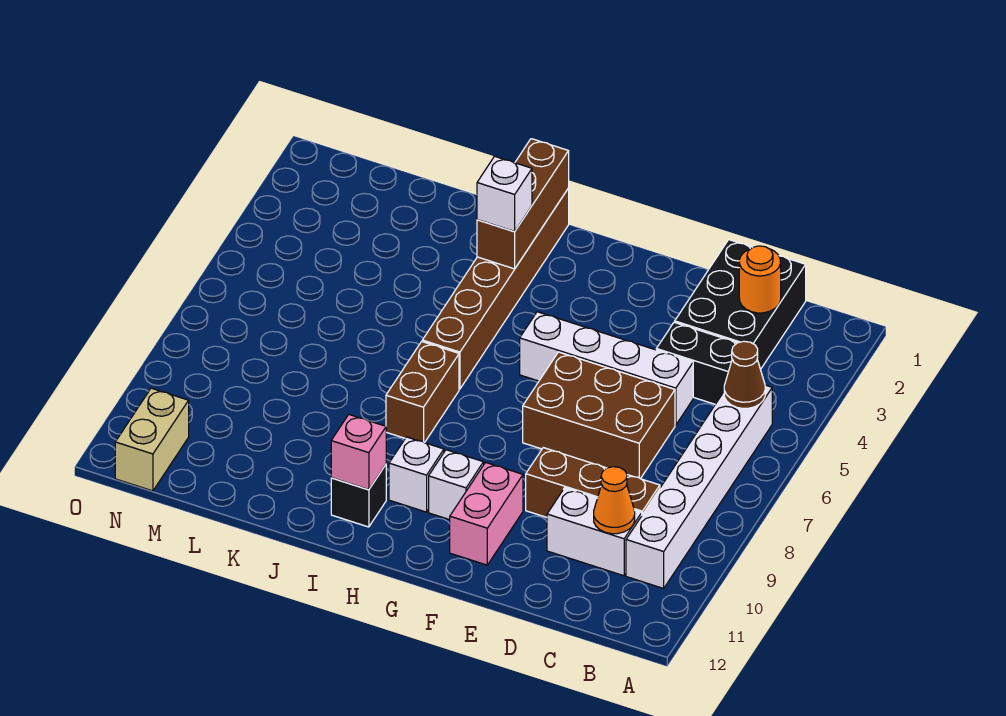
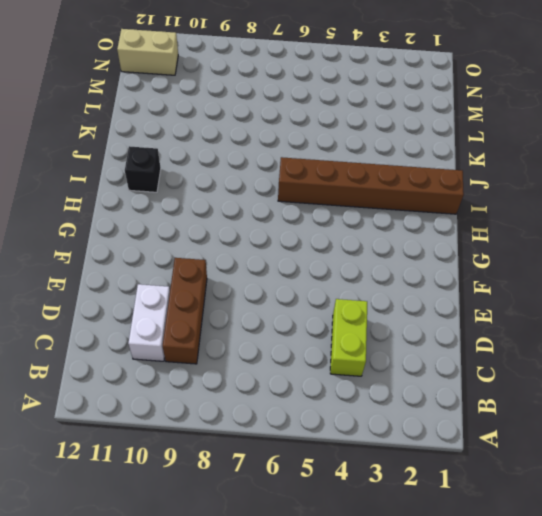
lime 1x2 brick [330,299,367,376] -> black 1x2 brick [656,322,737,404]
none -> white 1x6 brick [626,385,772,588]
none -> black 2x3 brick [675,240,806,369]
none -> white 1x4 brick [520,312,693,425]

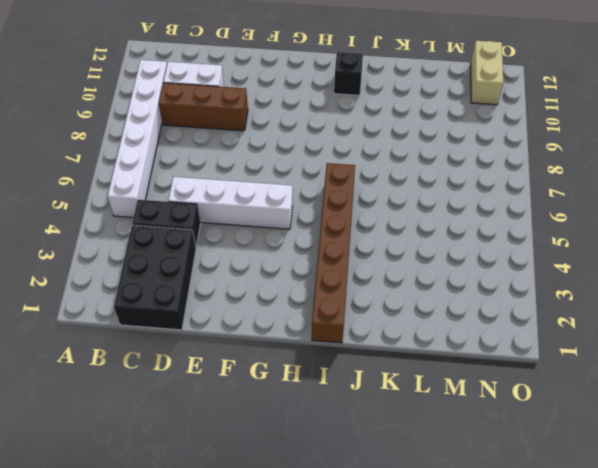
none -> brown 2x3 brick [523,352,675,479]
none -> pink 1x2 brick [450,462,523,565]
none -> white 1x1 brick [429,450,484,520]

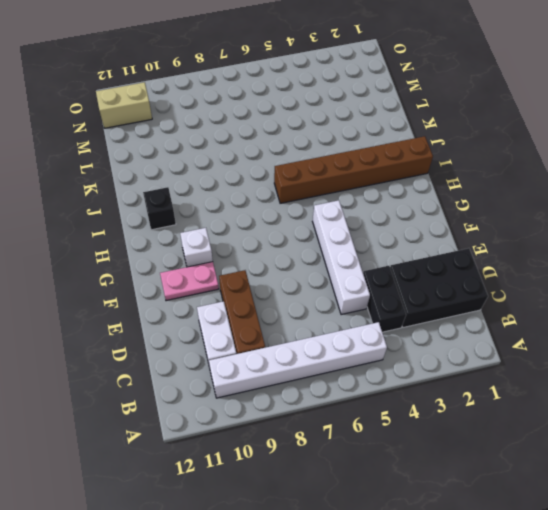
pink 1x2 plate [160,262,219,301] -> pink 1x2 brick [450,462,523,565]
none -> brown 2x3 brick [523,352,675,479]
none -> white 1x1 brick [389,437,444,512]
none -> brown 1x2 brick [386,342,459,443]

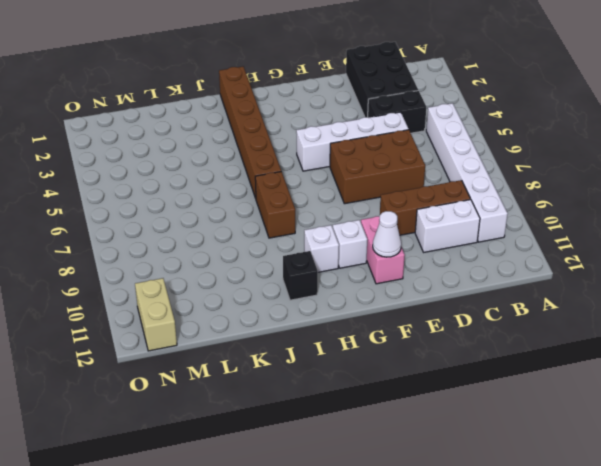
white 1x1 cone [373,211,401,257] -> none
none -> brown 1x1 cone [724,341,765,408]
none -> orange 1x1 round brick [739,246,781,313]
none -> orange 1x1 cone [594,467,635,534]

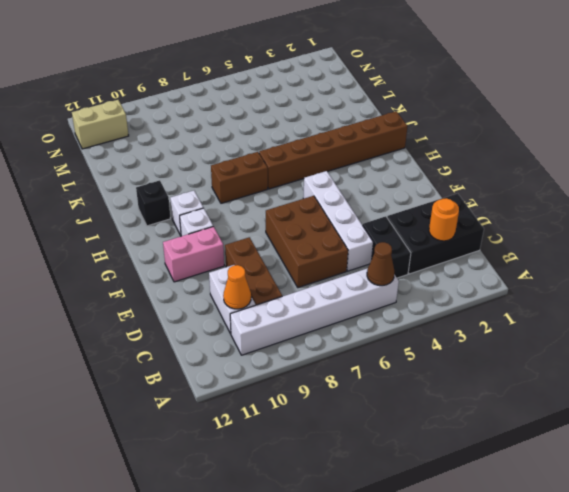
none -> brown 1x3 brick [477,139,569,269]
none -> pink 1x1 brick [331,415,386,490]
none -> white 1x1 brick [477,156,532,231]

